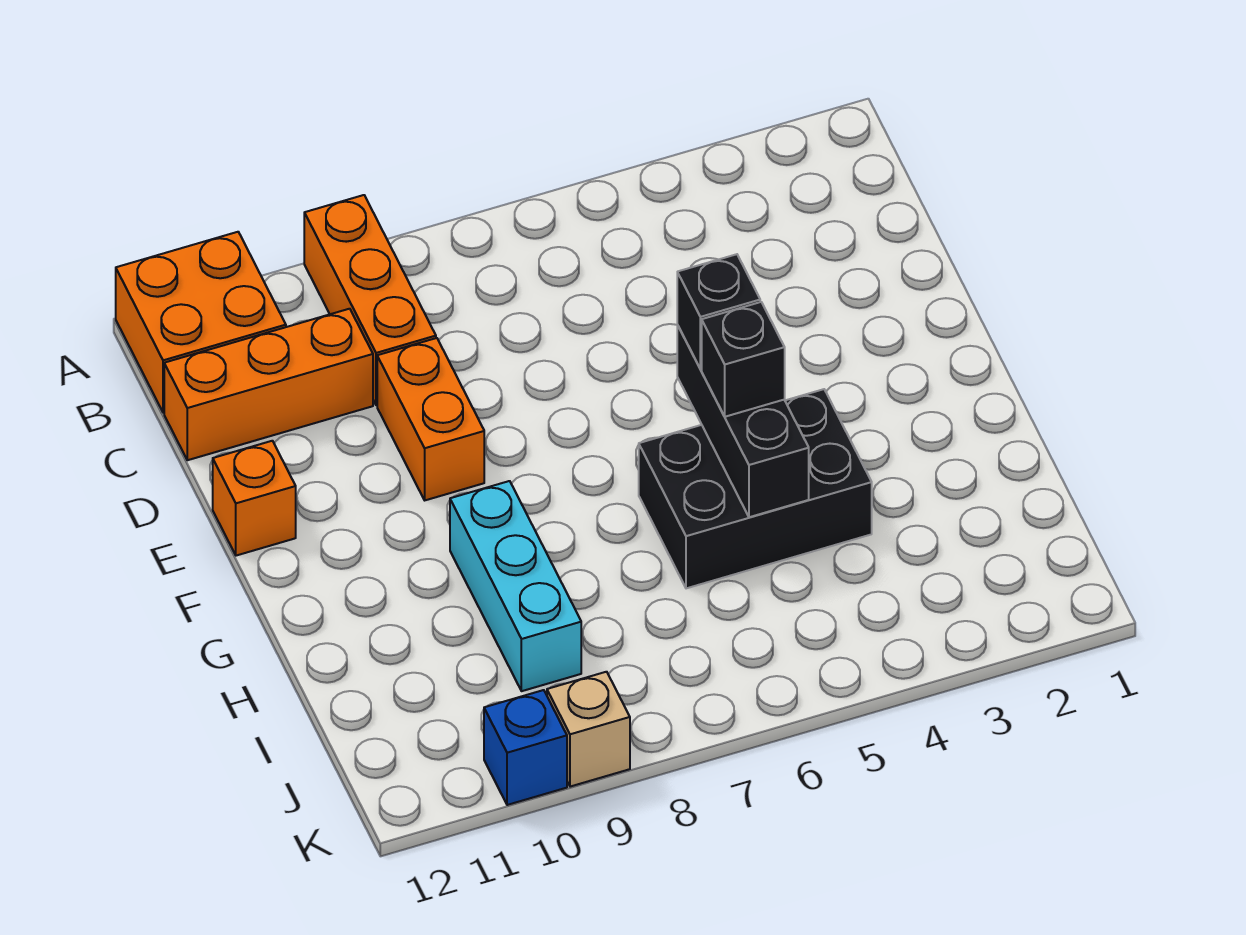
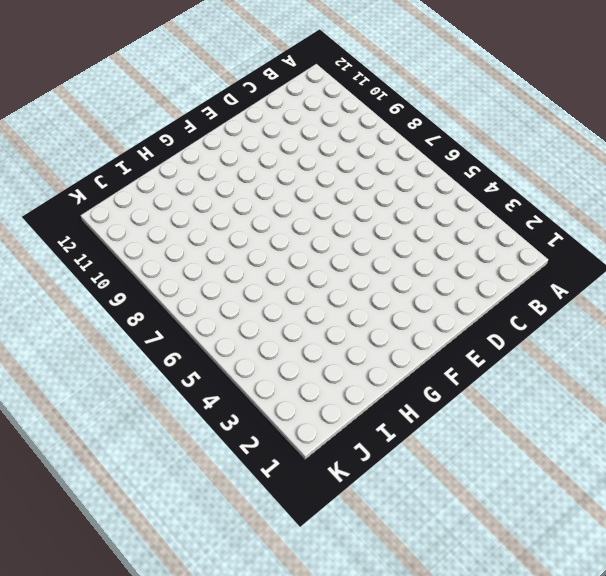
none -> orange 1x3 brick [304,195,436,405]
none -> orange 2x2 brick [116,232,286,413]
none -> orange 1x3 brick [164,309,373,460]

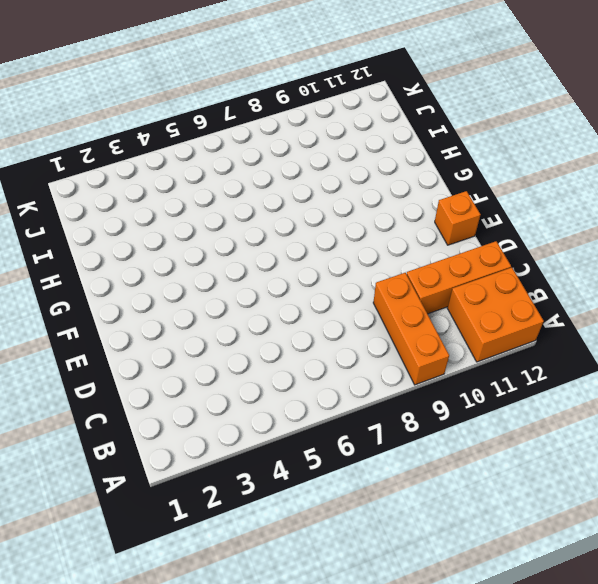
none -> orange 1x2 brick [377,338,484,500]
none -> black 2x3 brick [639,389,872,588]
none -> cyan 1x3 brick [450,481,581,691]

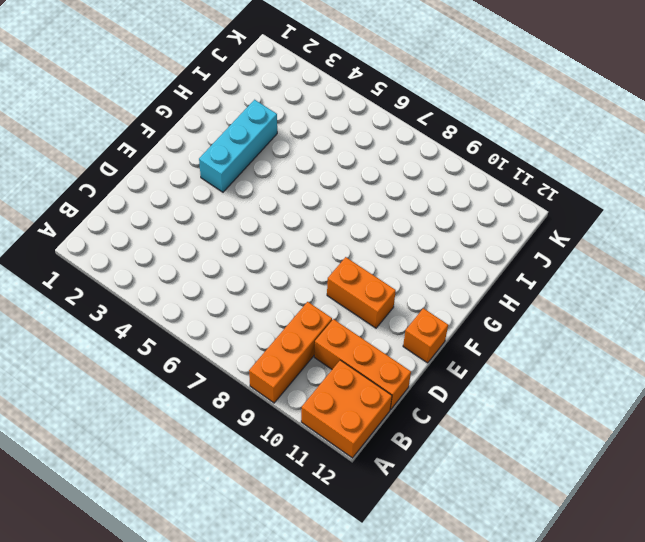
orange 1x2 brick [327,257,396,328] -> orange 1x2 brick turned to [377,338,484,500]
cyan 1x3 brick [199,100,277,192] -> cyan 1x3 brick moved to [450,481,581,691]
none -> black 2x3 brick [639,389,872,588]
none -> tan 1x1 brick [547,672,630,787]
none -> blue 1x1 brick [484,690,567,805]

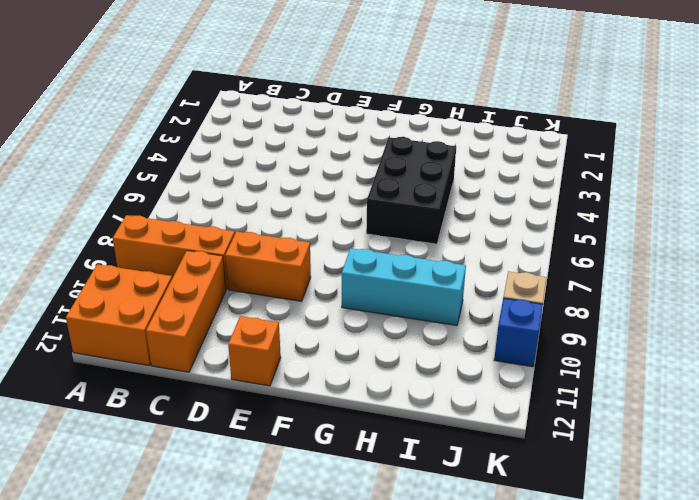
none -> black 1x3 brick [677,325,809,517]
none -> black 1x1 brick [677,254,760,369]
none -> black 1x1 brick [702,302,785,417]

